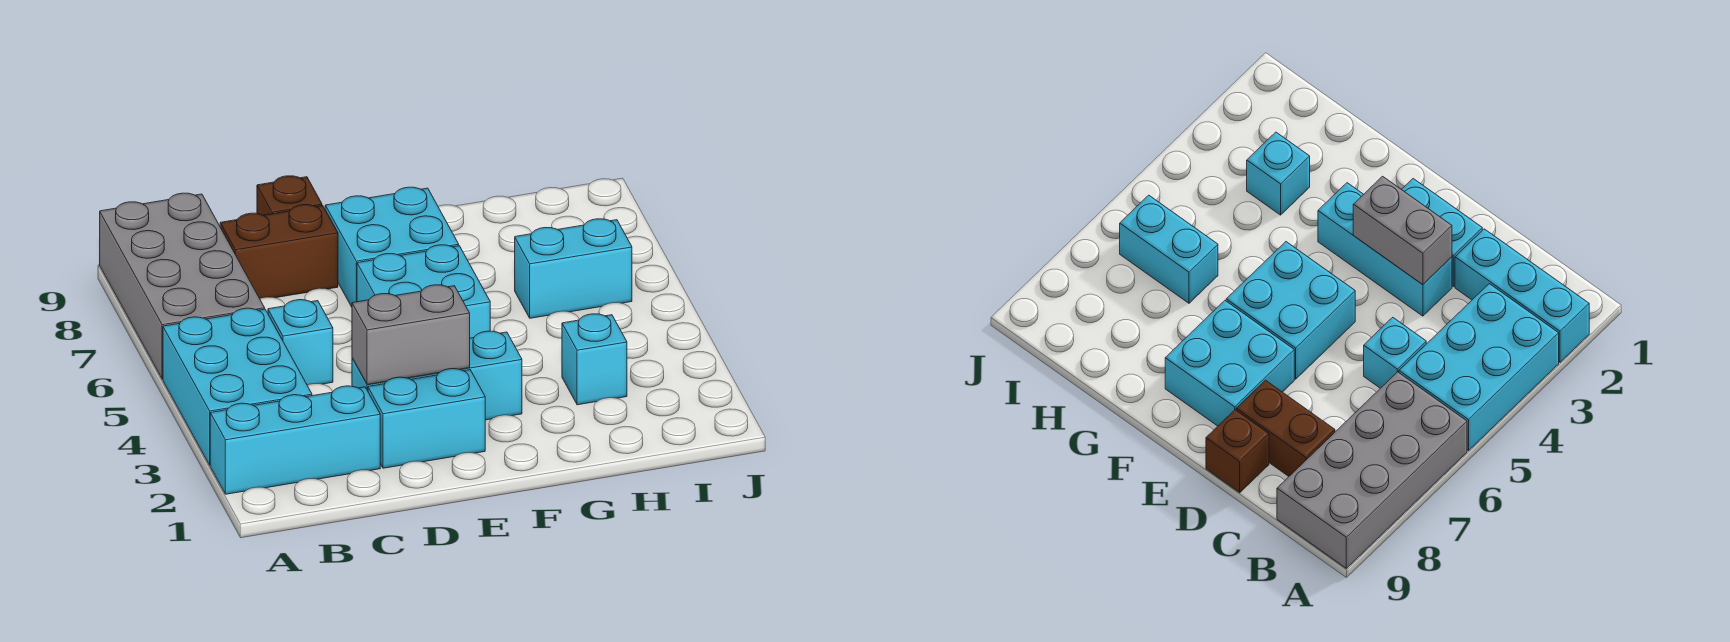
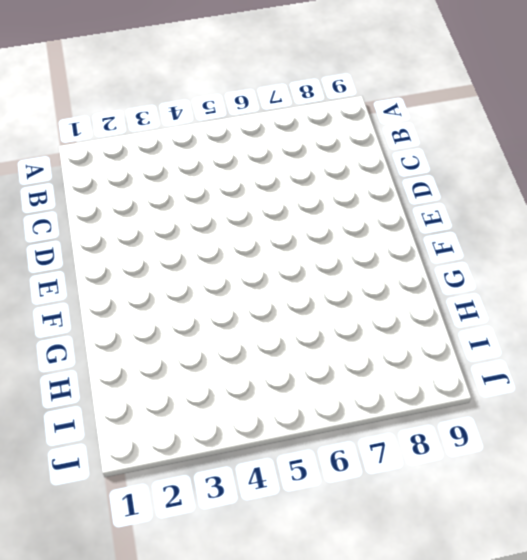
none -> cyan 1x3 brick [210,386,380,494]
none -> cyan 2x3 brick [163,308,312,465]
none -> grey 2x4 brick [100,193,265,379]

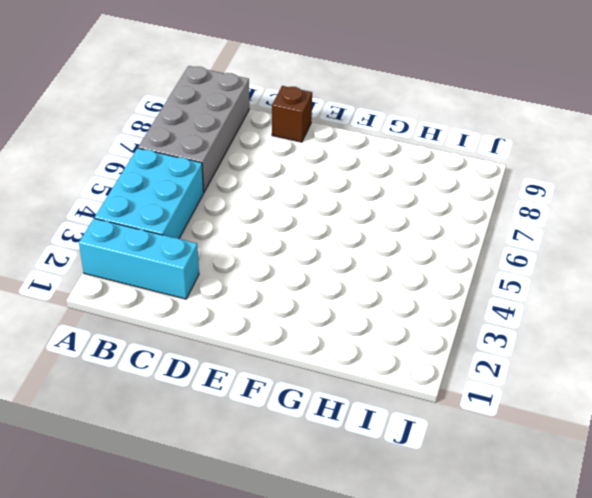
none -> cyan 1x1 brick [268,300,333,385]
none -> brown 1x2 brick [220,205,338,299]
none -> cyan 1x2 brick [368,369,485,468]

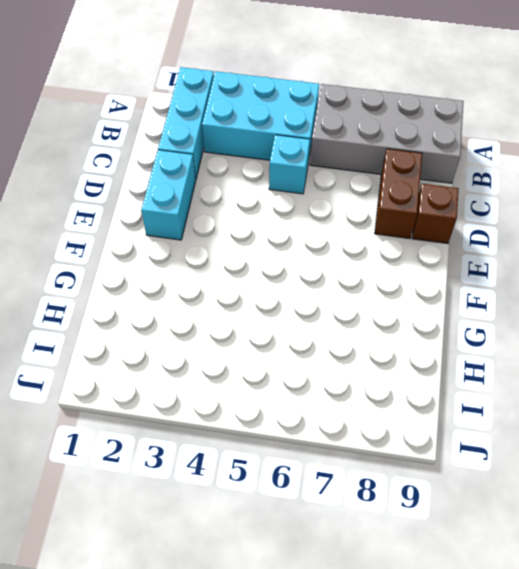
none -> cyan 1x3 brick [352,331,522,420]
none -> cyan 2x2 brick [357,245,490,338]
none -> cyan 2x2 brick [325,187,459,307]

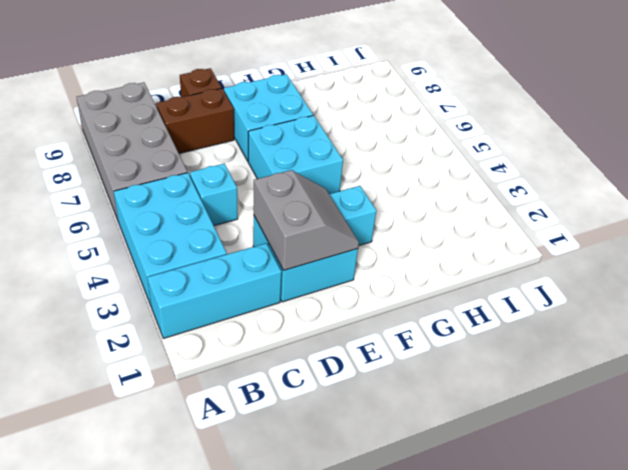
grey 2x2 slope [254,170,359,271] -> grey 1x2 brick [352,285,470,384]
none -> cyan 1x1 brick [562,314,627,405]
none -> cyan 1x2 brick [515,219,632,318]

